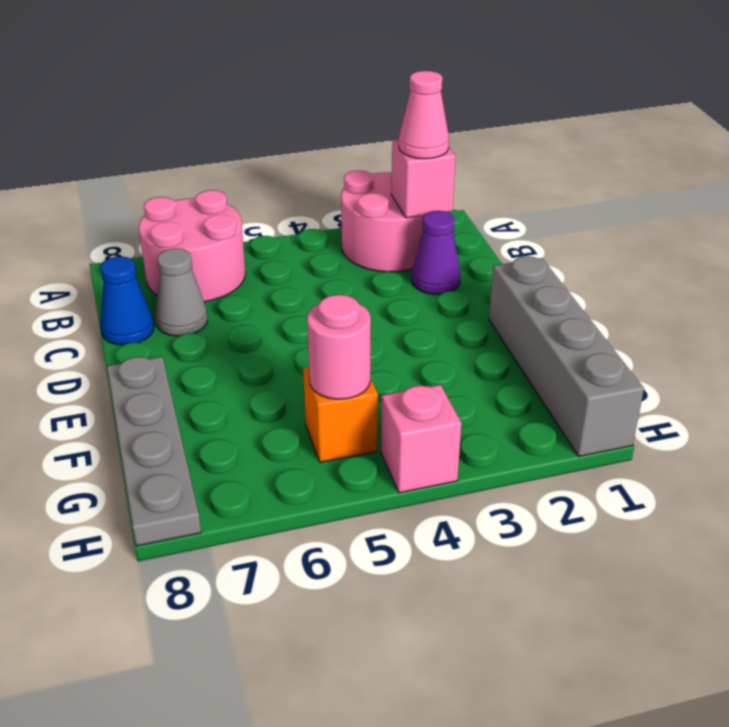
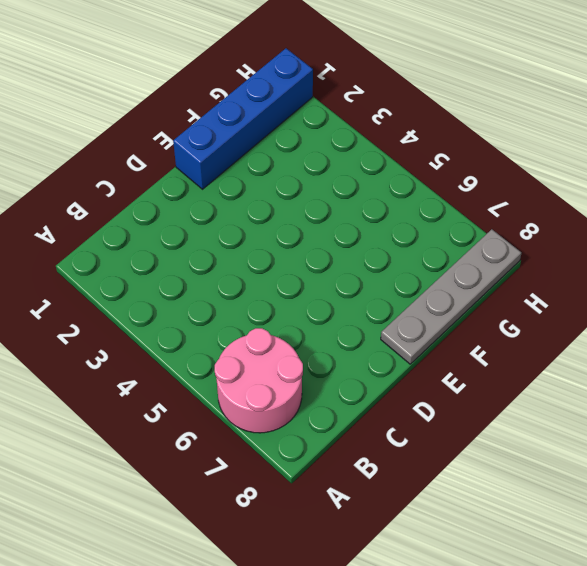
blue 1x4 brick [173,48,313,189] -> grey 1x4 brick [489,256,644,456]
none -> pink 2x2 round brick [341,171,424,272]
none -> purple 1x1 cone [411,211,460,294]
none -> grey 1x1 cone [155,248,207,336]

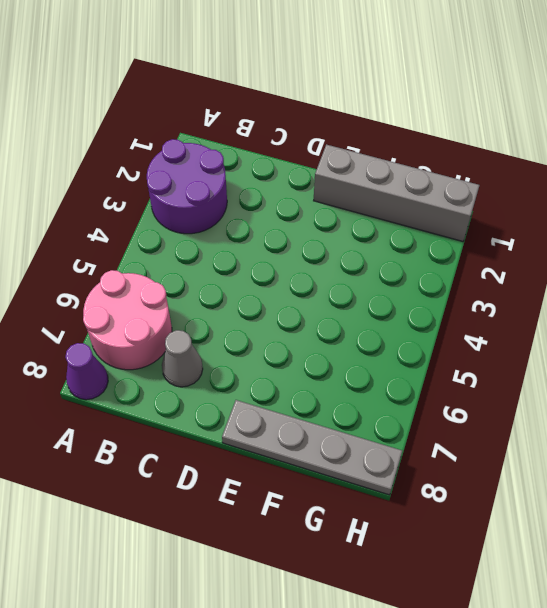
purple 2x2 round brick [147,139,227,234] -> pink 2x2 round brick [341,171,424,272]
purple 1x1 cone [66,343,108,400] -> purple 1x1 cone moved to [411,211,460,294]
none -> blue 1x1 cone [100,257,154,345]
none -> orange 1x1 brick [303,367,378,462]
none -> pink 1x1 brick [381,385,461,493]

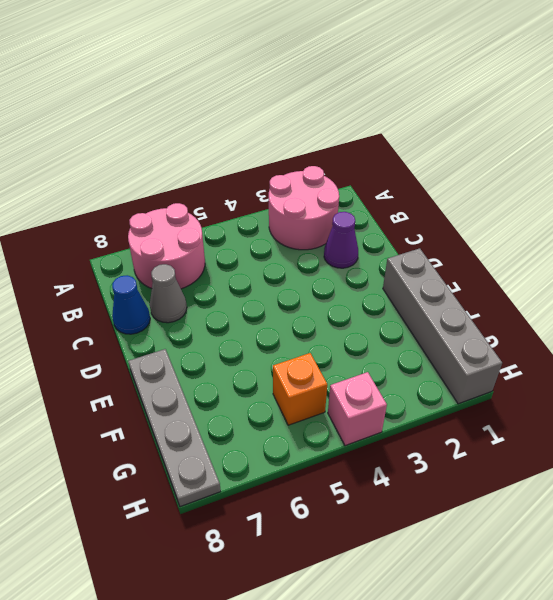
none -> pink 1x1 brick [391,140,456,218]
none -> pink 1x1 round brick [307,295,371,399]
none -> pink 1x1 cone [399,71,449,159]

